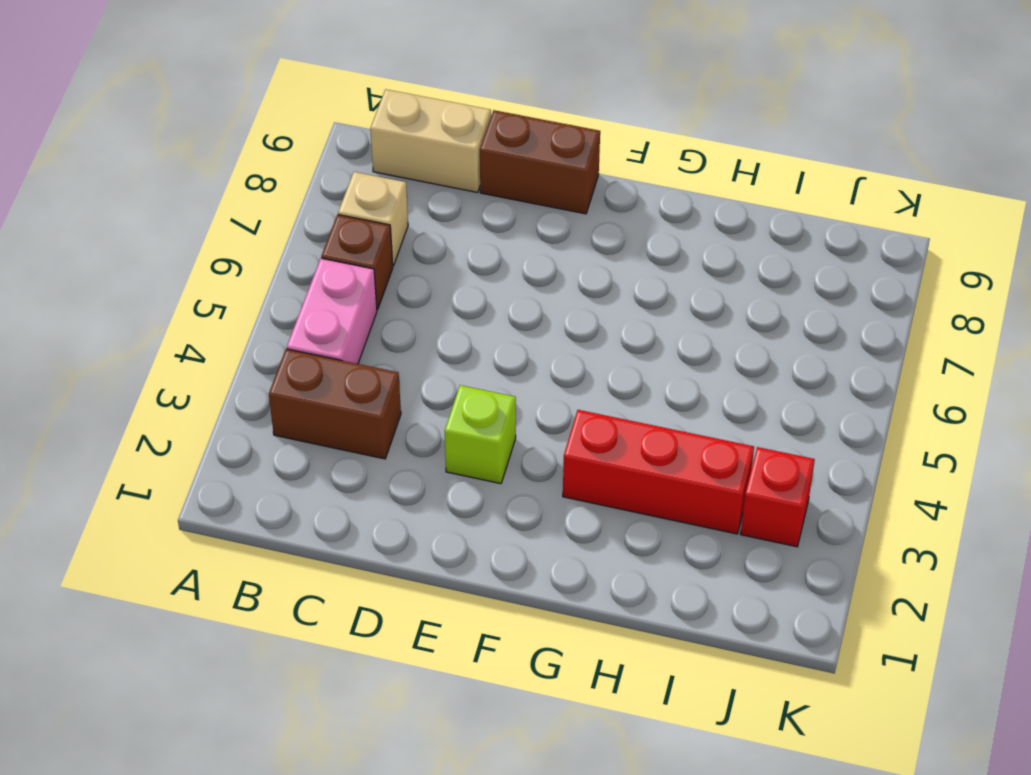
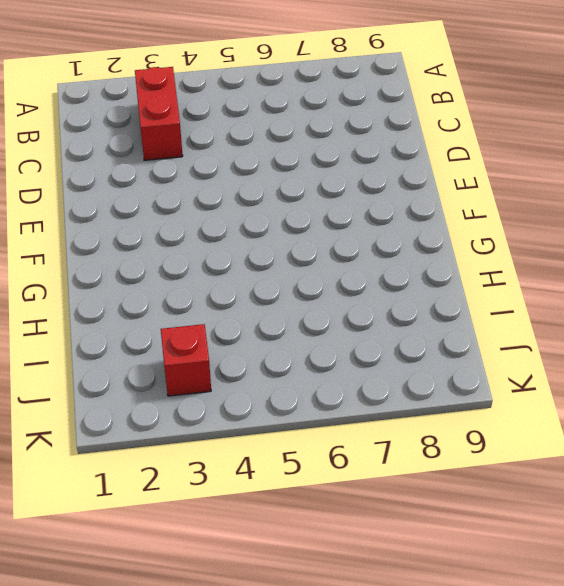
red 1x2 brick [135,67,183,160] -> brown 1x2 brick [269,349,401,459]
none -> pink 1x2 brick [287,258,377,364]
none -> brown 1x1 brick [321,215,393,310]

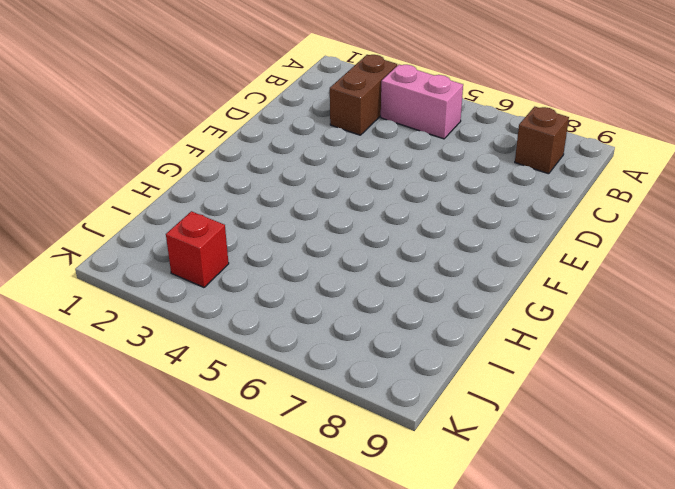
brown 1x1 brick [515,107,569,174] -> brown 1x1 brick moved to [321,215,393,310]
none -> tan 1x1 brick [338,172,408,266]
none -> tan 1x2 brick [370,89,491,192]

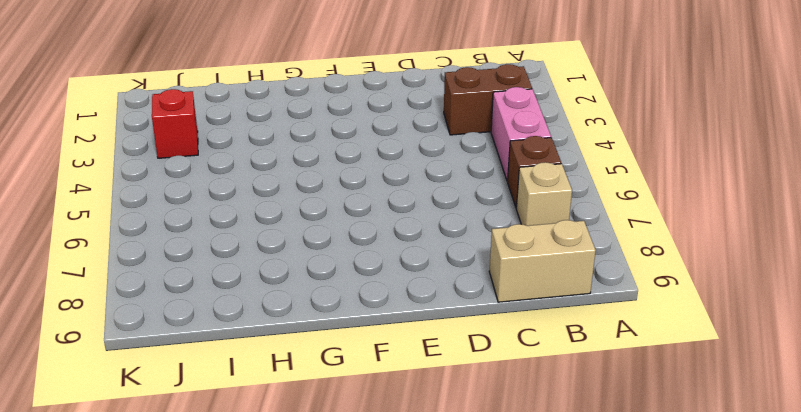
none -> brown 1x2 brick [480,110,600,214]
none -> lime 1x1 brick [445,385,516,484]

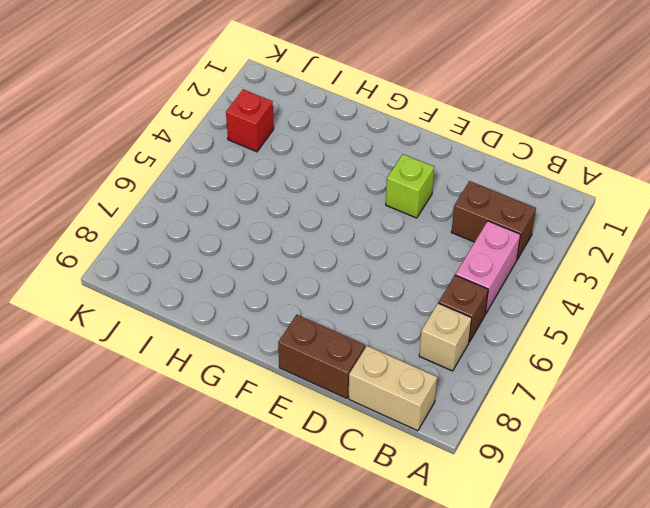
none -> red 1x3 brick [563,410,754,534]

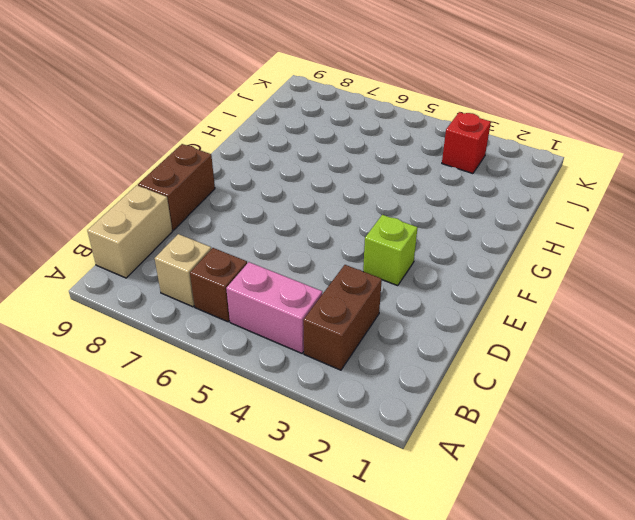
none -> red 1x3 brick [563,410,754,534]

